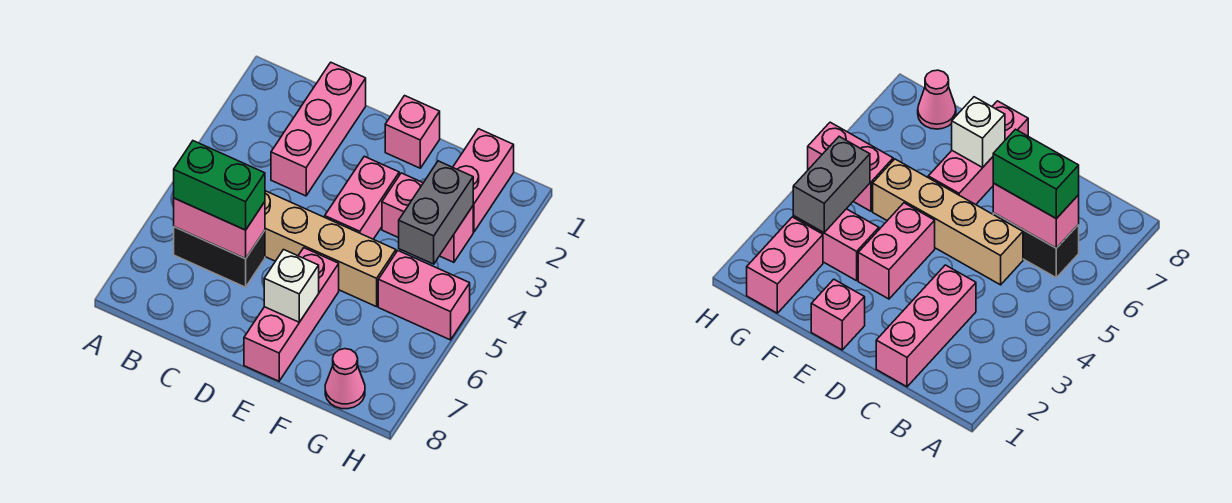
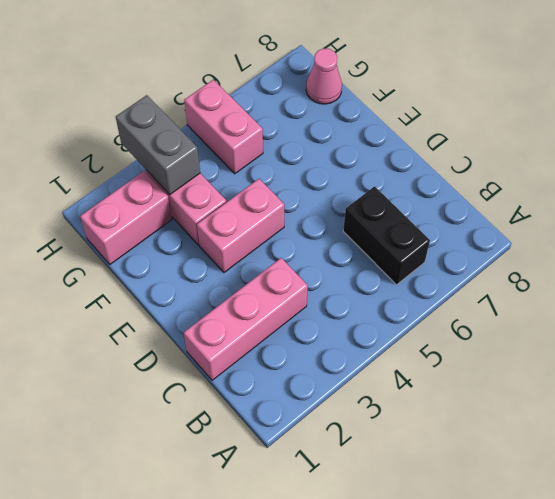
grey 1x2 brick [116,95,200,195] -> grey 1x2 brick turned to [399,161,473,264]
none -> tan 1x4 brick [265,191,396,307]
none -> pink 1x1 brick [385,96,440,168]
none -> pink 1x3 brick [244,248,339,381]

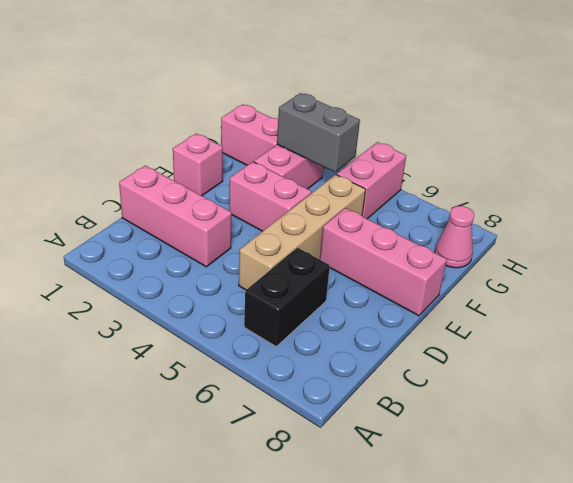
none -> pink 1x2 brick [174,198,265,259]
none -> white 1x1 brick [264,250,319,322]
none -> green 1x2 brick [174,141,265,230]

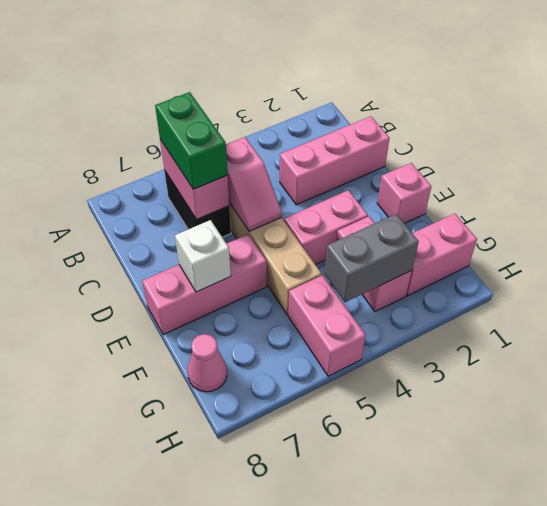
pink 1x2 slope [226,137,282,231] -> none

